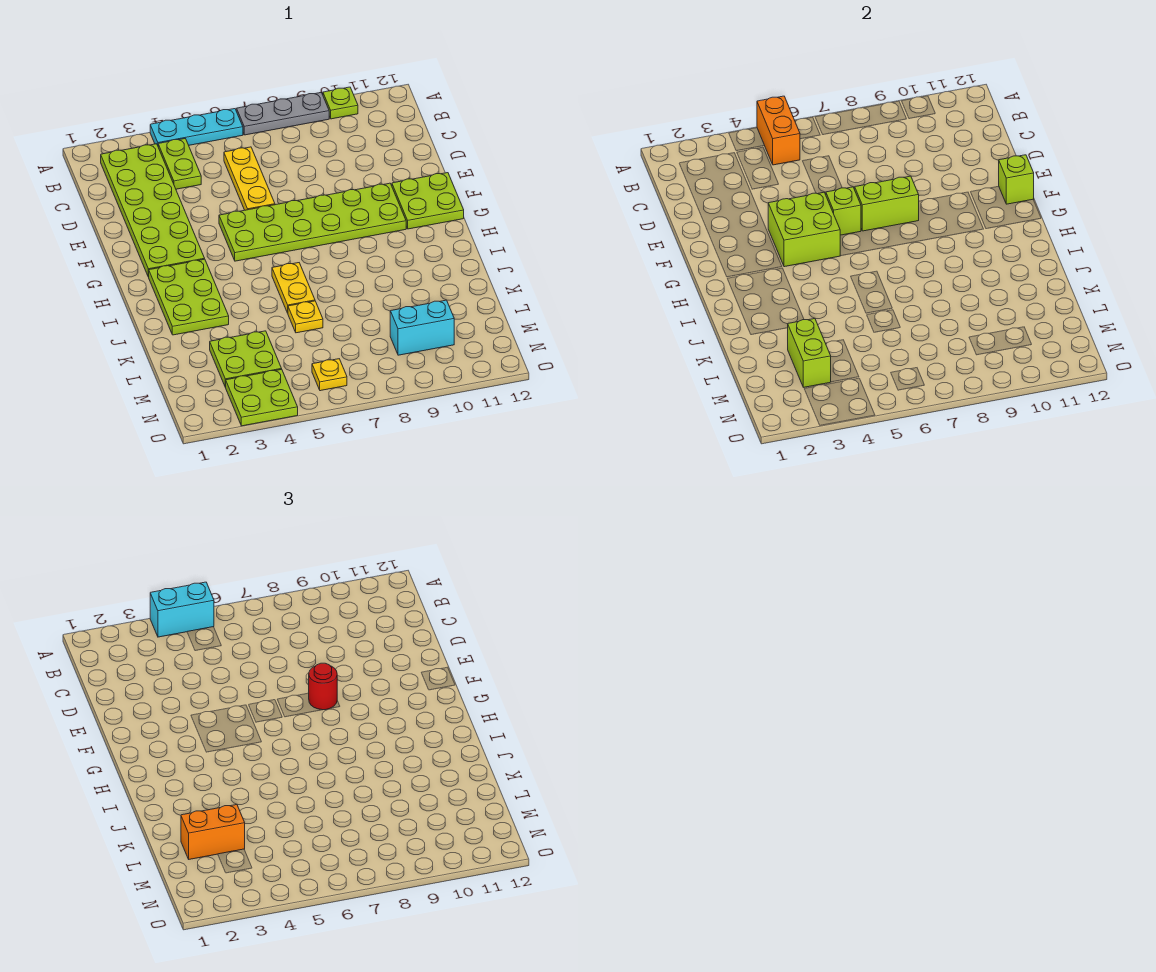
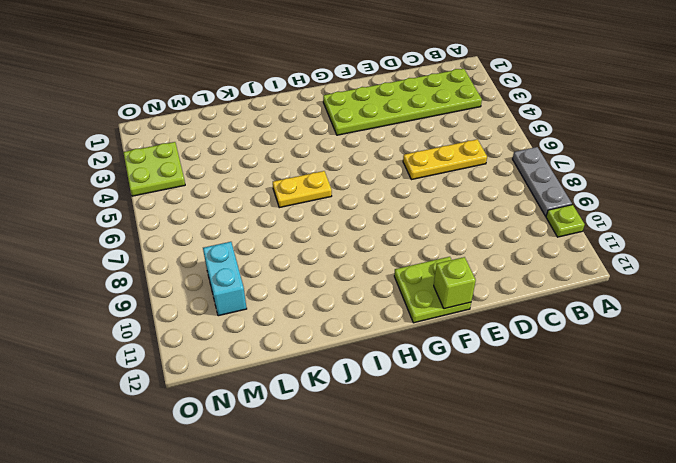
none -> cyan 1x3 plate [150,109,243,145]
none -> lime 1x2 plate [158,139,201,189]
none -> lime 2x6 plate [219,183,406,261]

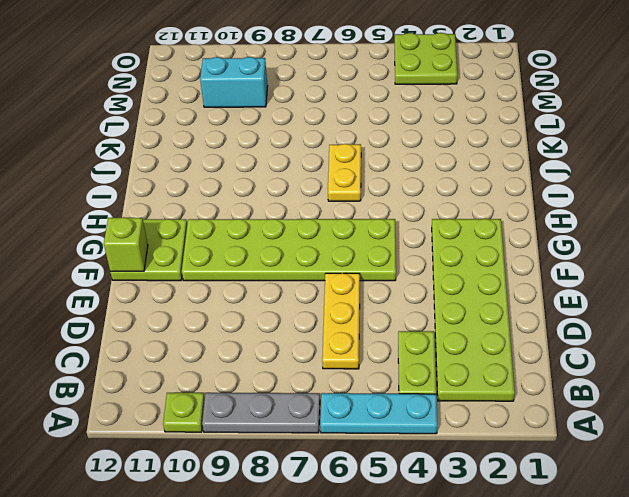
none -> lime 2x3 plate [149,259,229,335]
none -> yellow 1x1 plate [288,301,323,333]
none -> lime 2x2 plate [210,331,281,387]

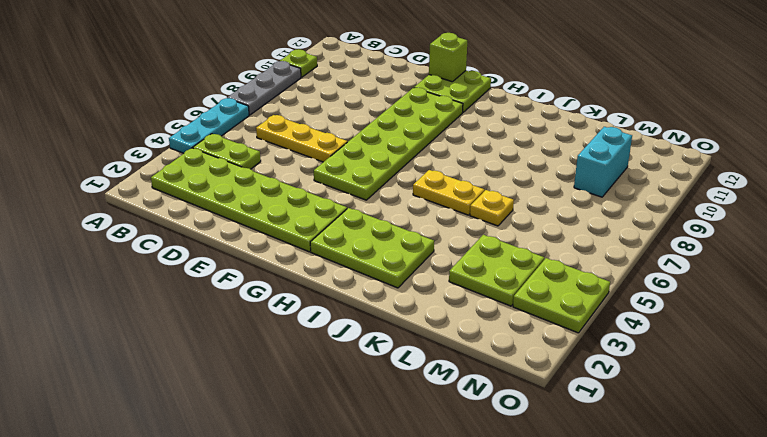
none -> yellow 1x1 plate [312,359,347,391]
none -> orange 1x2 brick [757,96,800,165]
none -> lime 2x2 brick [768,192,840,267]

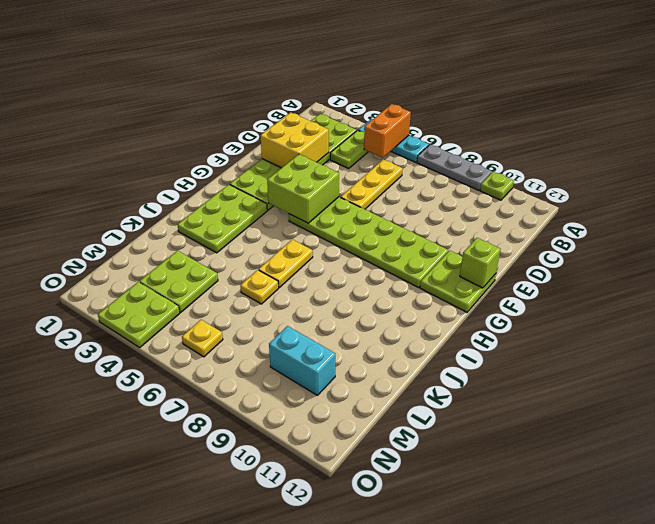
yellow 2x2 brick [260,112,329,168] -> none
none -> lime 1x1 brick [826,187,861,235]
none -> lime 1x2 brick [855,176,919,231]
none -> lime 1x2 brick [788,319,831,387]

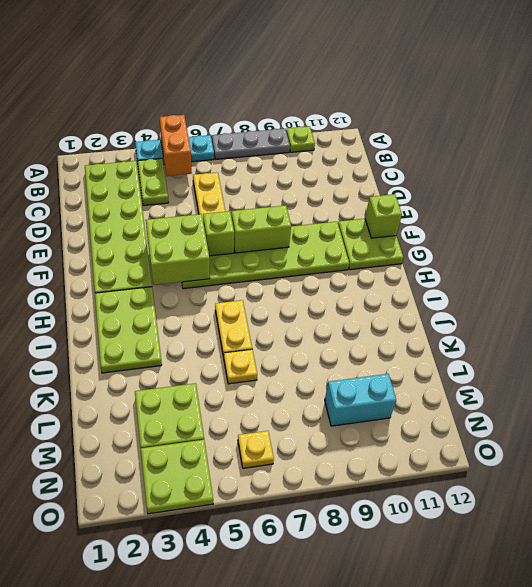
none -> lime 1x2 brick [788,319,831,387]
none -> cyan 1x2 brick [150,582,214,637]
none -> red 1x1 round brick [309,663,337,710]

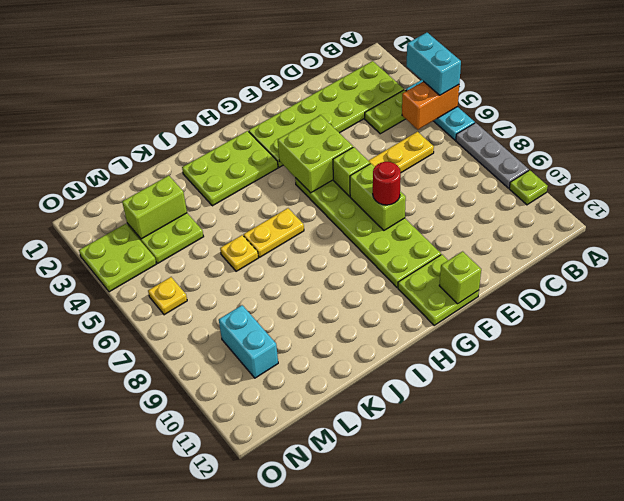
none -> orange 1x2 brick [181,805,245,859]

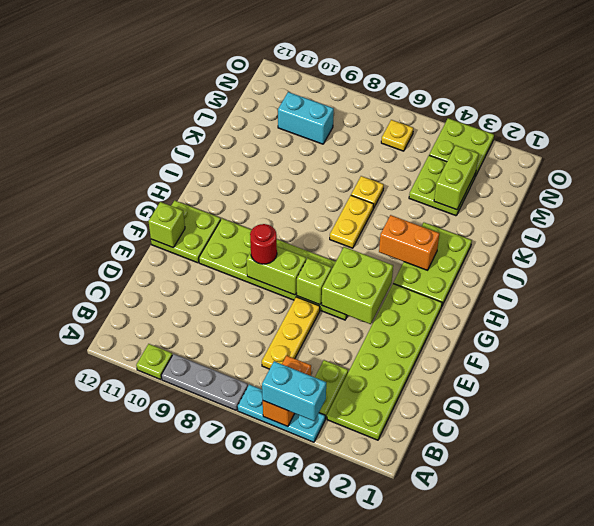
orange 1x2 brick [379,215,439,270] -> orange 1x2 brick moved to [181,805,245,859]

